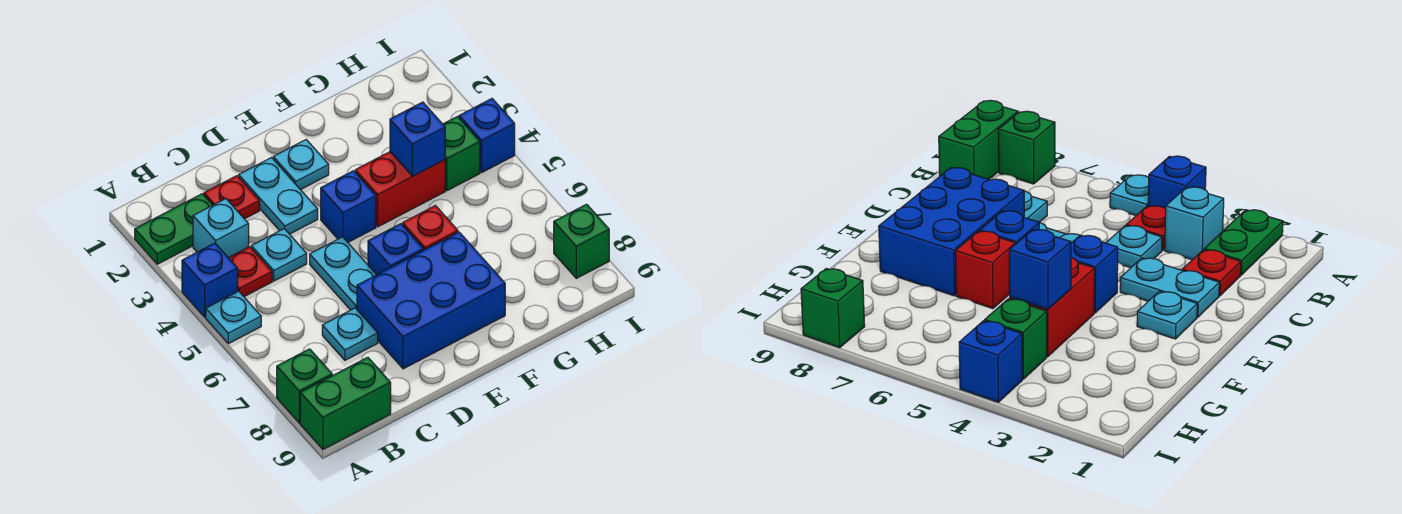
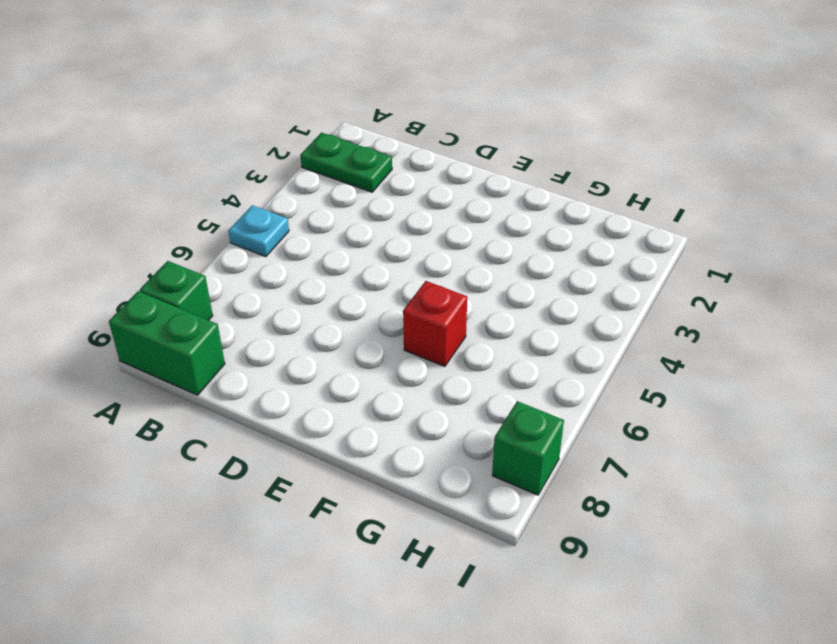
none -> blue 1x1 brick [182,243,238,317]
none -> cyan 1x1 brick [193,199,249,258]
none -> red 1x1 plate [229,247,272,297]

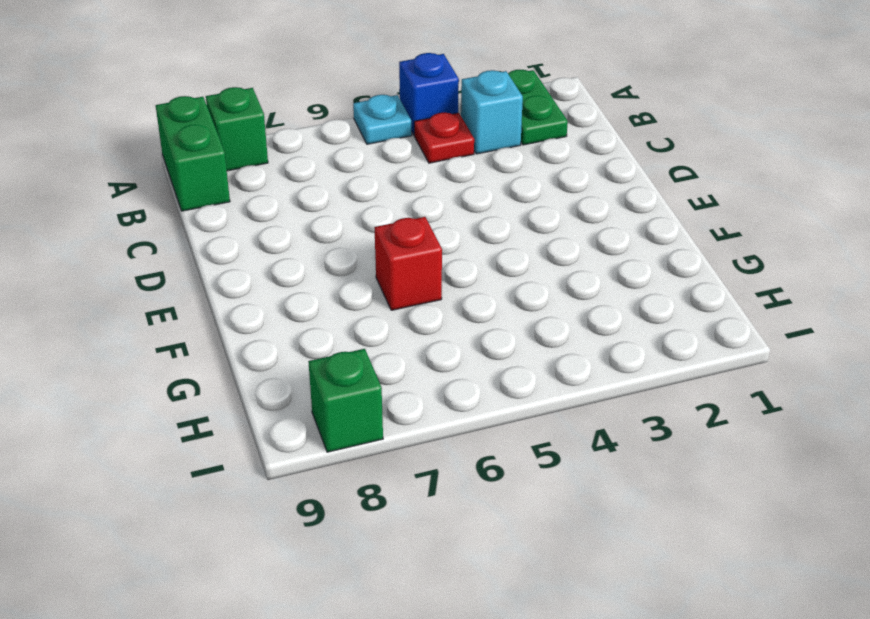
none -> red 1x1 plate [204,176,260,219]
none -> cyan 1x1 plate [251,229,307,281]
none -> cyan 1x1 plate [322,308,378,360]

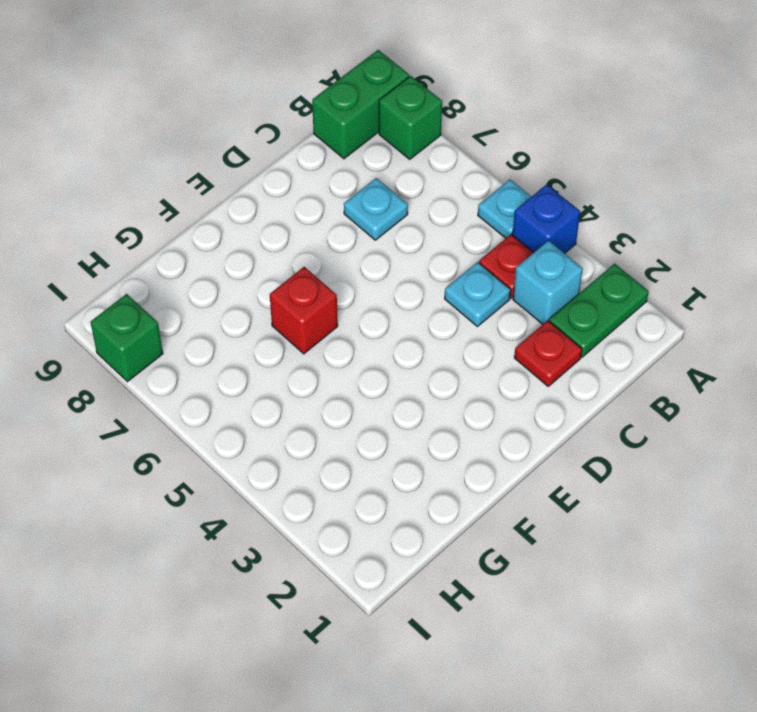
none -> cyan 1x2 plate [239,158,318,234]
none -> cyan 1x2 plate [310,237,376,310]
none -> blue 2x3 brick [357,232,505,369]

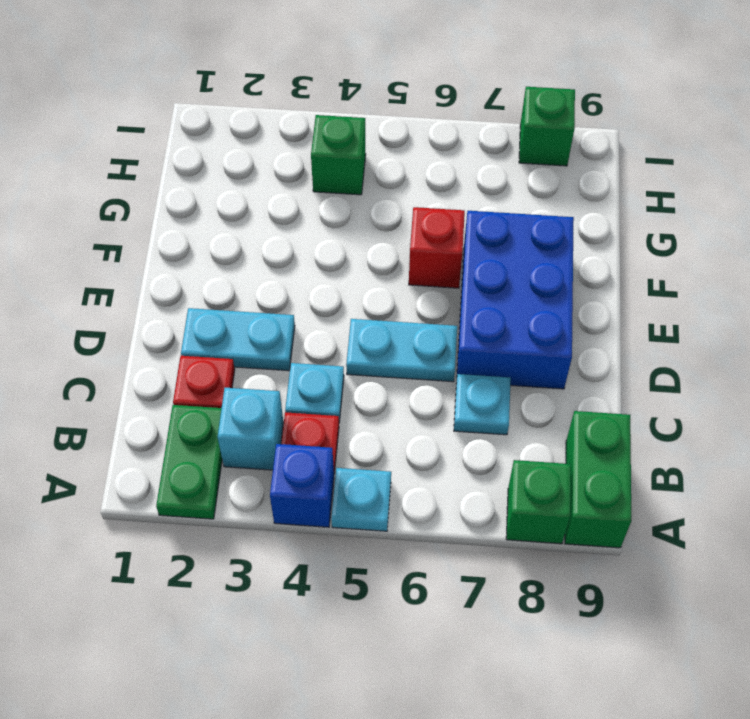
none -> cyan 1x1 plate [273,140,329,190]
none -> blue 1x1 brick [321,171,376,242]
none -> blue 1x1 brick [368,224,423,275]

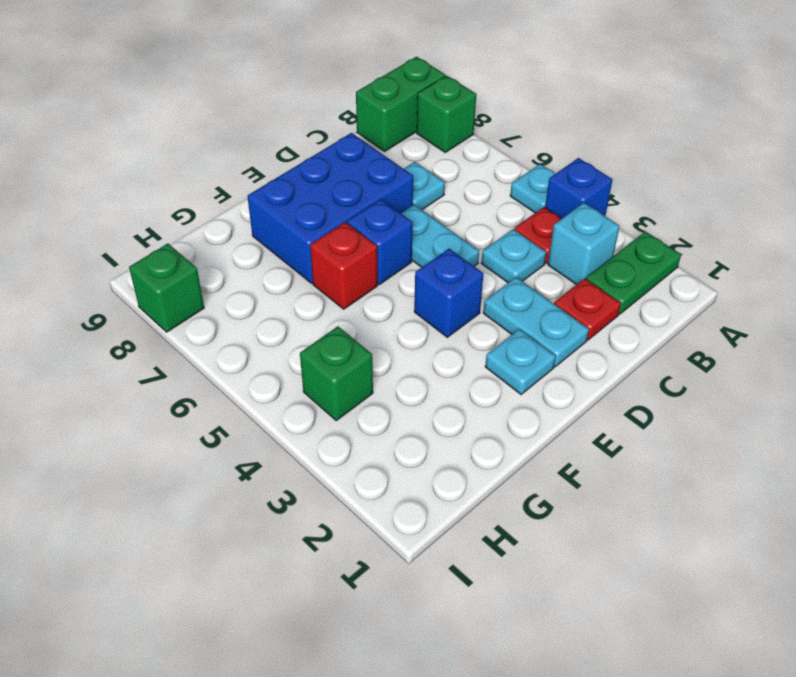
none -> red 1x2 brick [355,152,445,227]
none -> blue 1x1 brick [459,99,515,172]
none -> blue 1x1 brick [390,102,445,176]

